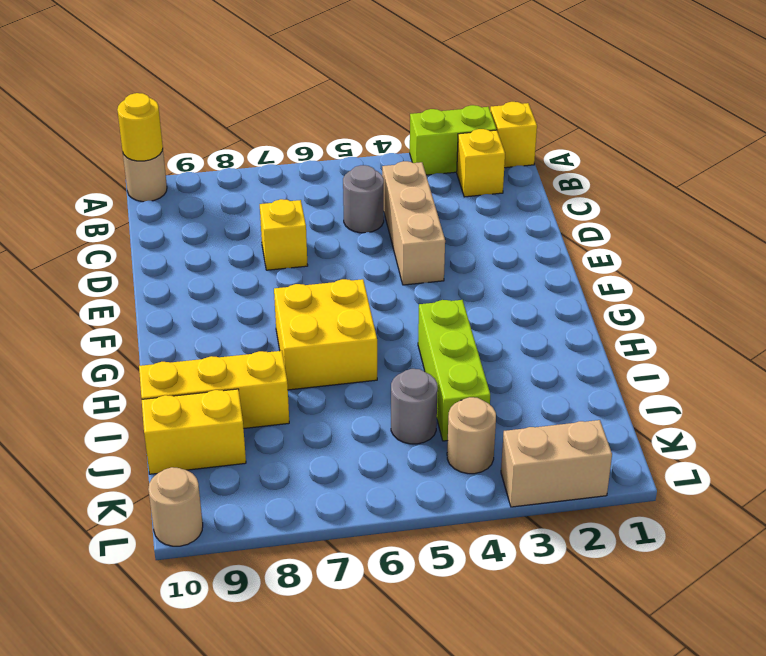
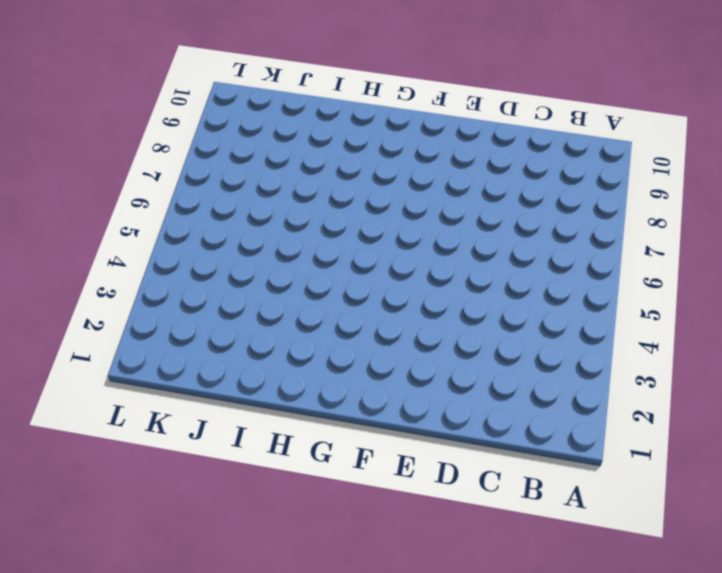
none -> yellow 1x1 brick [490,102,537,168]
none -> lime 1x2 brick [410,105,497,175]
none -> tan 1x1 round brick [123,150,167,202]

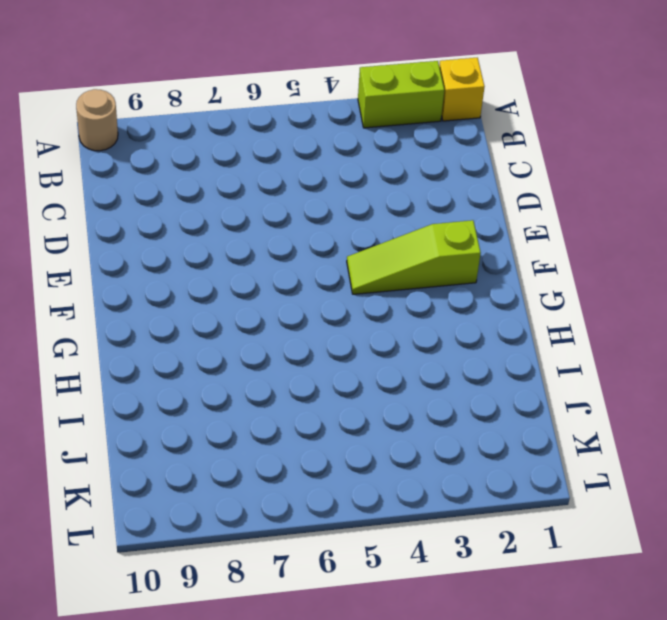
lime 1x3 slope [347,220,481,294] -> none
none -> yellow 1x1 brick [457,129,505,197]
none -> tan 1x3 brick [382,161,445,285]
none -> grey 1x1 round brick [343,165,384,233]

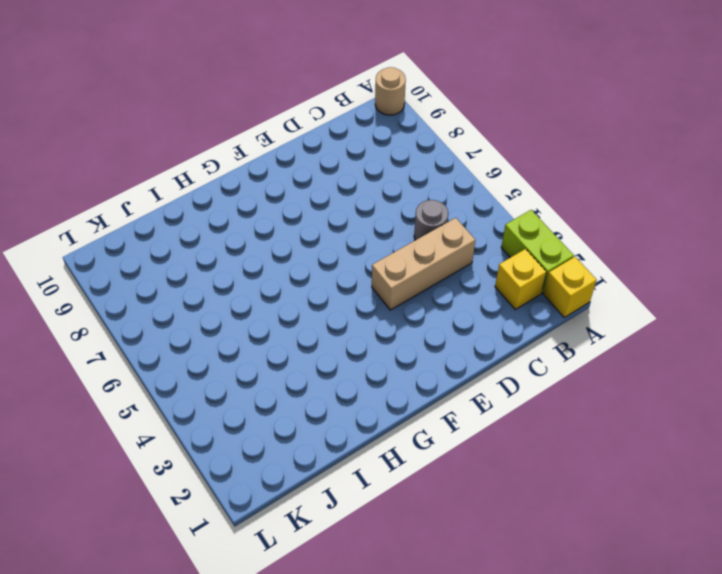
none -> yellow 1x1 brick [260,199,308,270]
none -> yellow 2x2 brick [274,279,377,390]
none -> lime 1x3 brick [418,300,490,441]

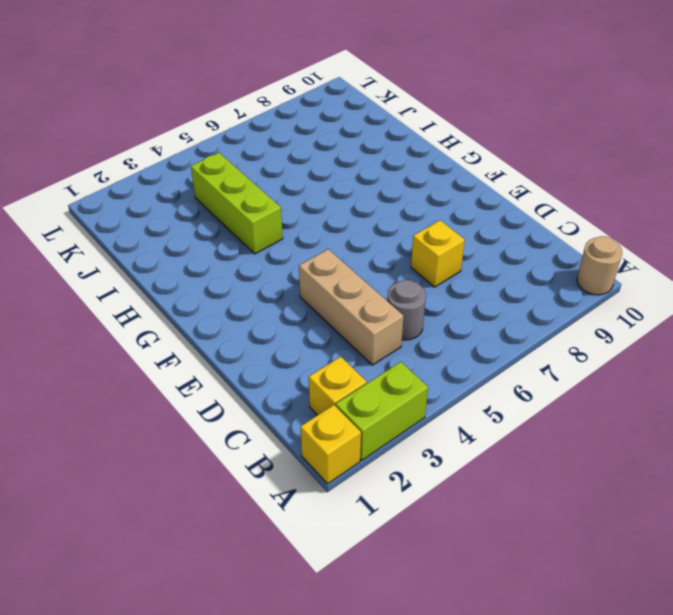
none -> yellow 2x2 brick [274,279,377,390]
none -> yellow 1x3 brick [139,351,289,429]
none -> grey 1x1 round brick [391,369,438,444]

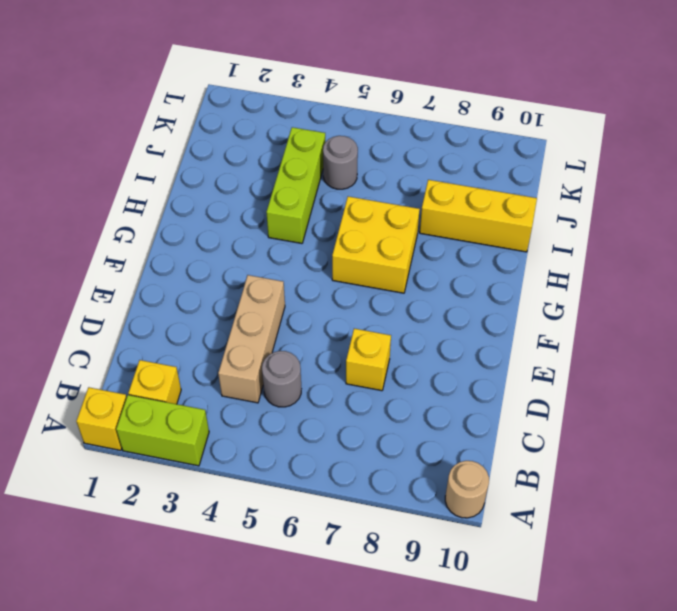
none -> yellow 1x2 brick [142,389,246,474]
none -> tan 1x1 round brick [447,397,496,474]
none -> tan 1x2 brick [501,420,612,507]

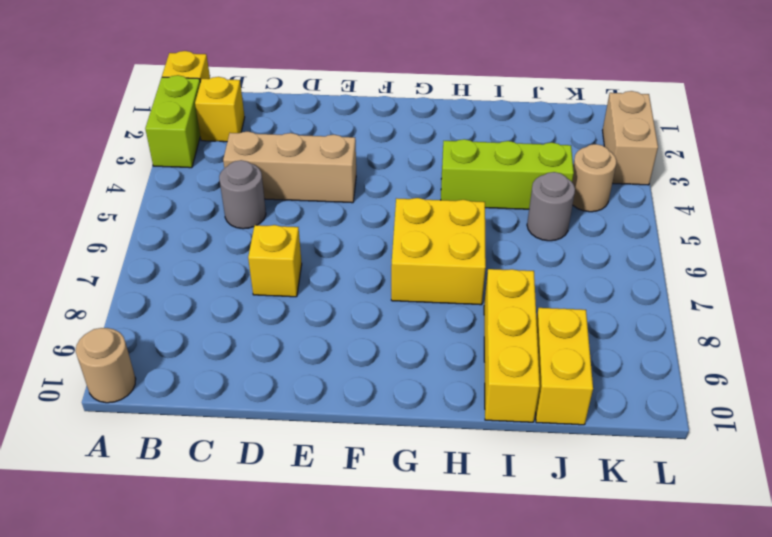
none -> tan 1x1 round brick [148,467,203,546]
none -> yellow 1x1 round brick [117,93,163,161]

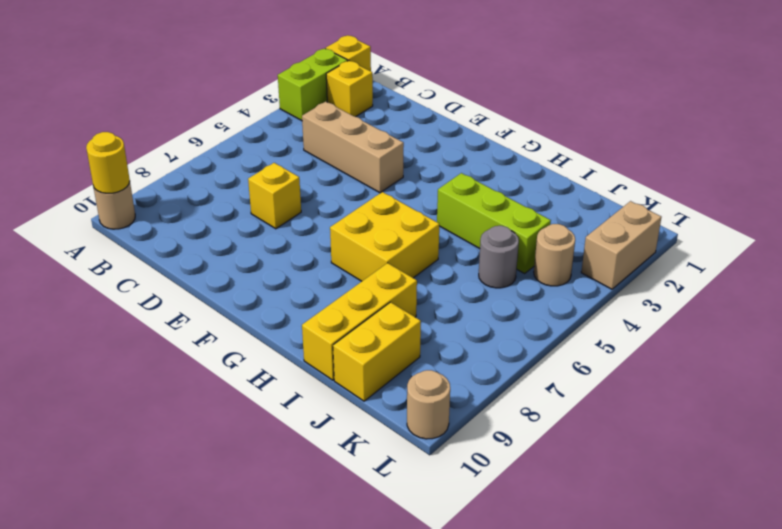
none -> grey 1x1 round brick [343,165,384,233]

